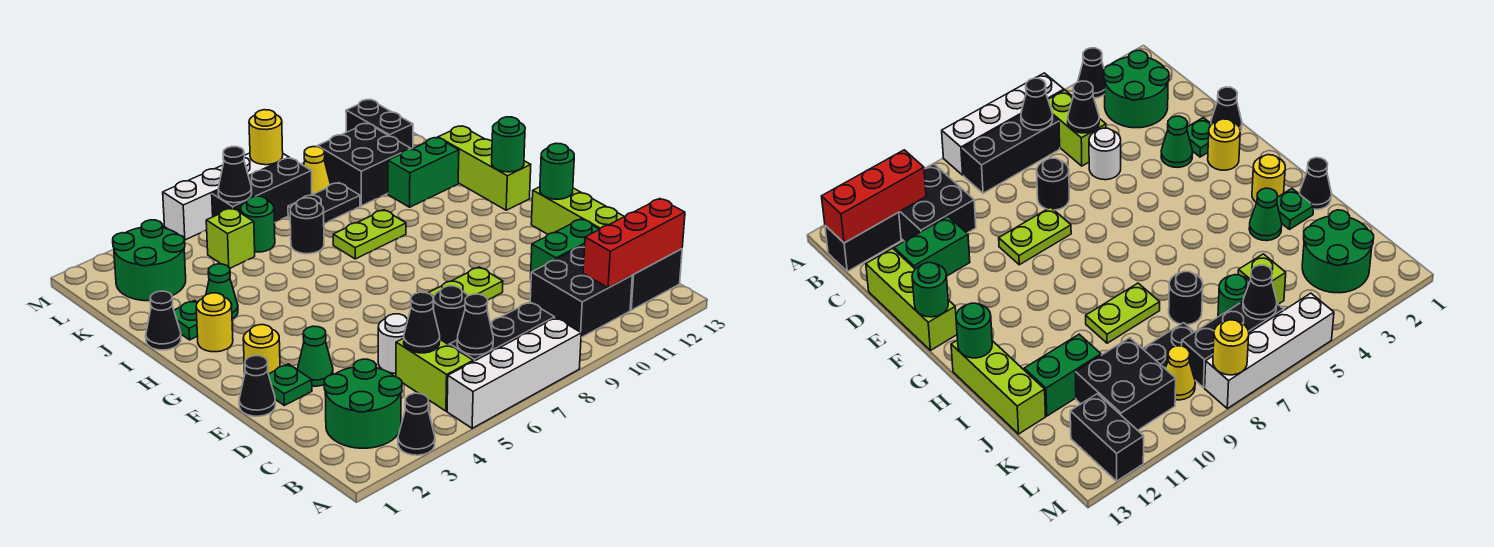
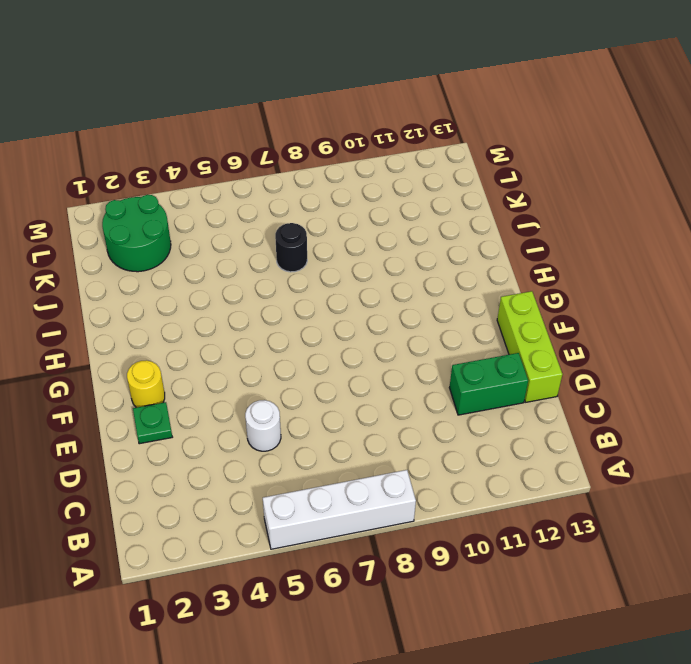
none -> black 1x1 cone [398,393,435,455]
none -> green 2x2 round brick [324,359,402,448]
none -> lime 1x2 brick [396,338,473,411]
none -> black 1x3 brick [450,302,555,362]

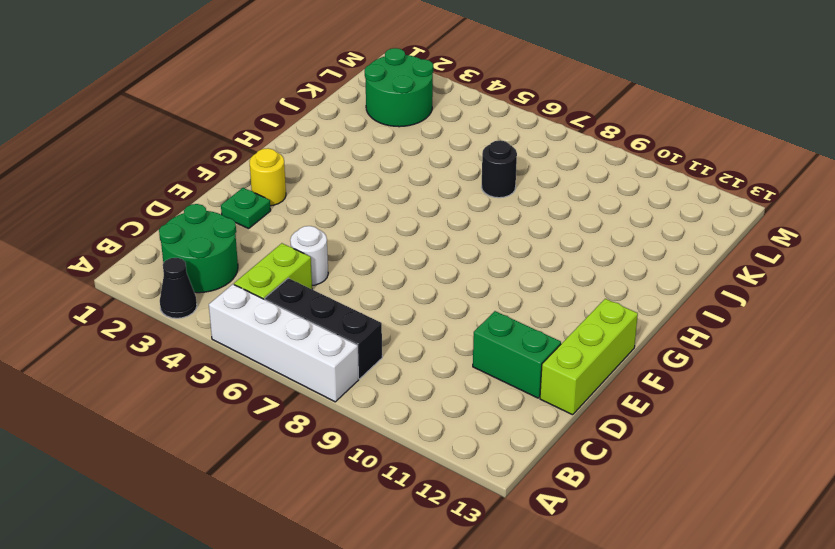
none -> black 2x2 brick [530,246,632,338]
none -> black 1x2 brick [630,249,682,310]
none -> black 1x1 round brick [434,286,468,344]
none -> black 1x1 cone [239,356,276,416]

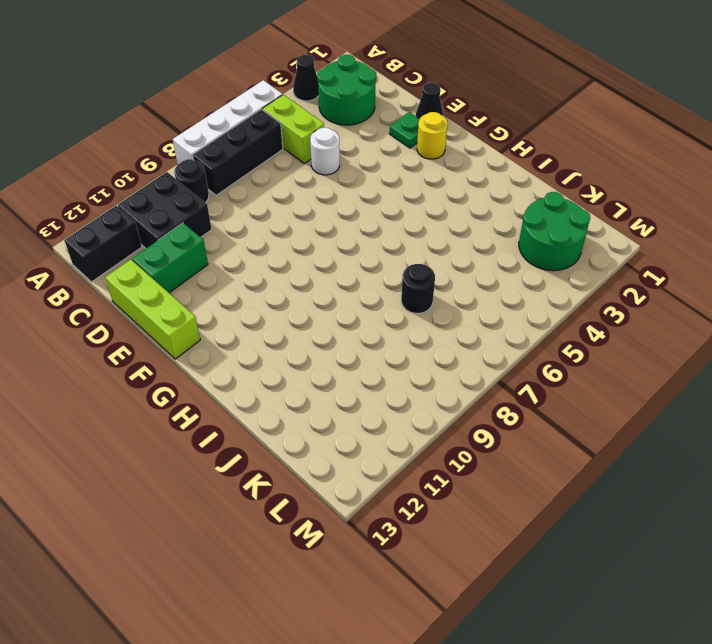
black 1x1 round brick [174,159,209,203] -> black 1x1 round brick moved to [434,286,468,344]
none -> green 1x1 cone [298,326,333,386]
none -> lime 1x2 plate [428,267,503,308]
none -> yellow 1x1 round brick [196,293,233,352]
none -> lime 1x3 brick [438,126,531,210]

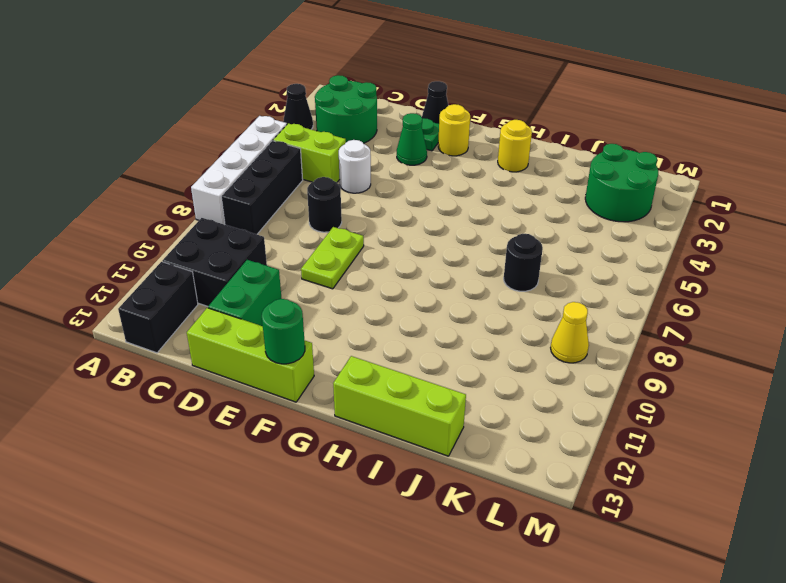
none -> black 1x1 cone [146,291,181,350]
none -> green 1x1 plate [174,301,198,340]
none -> green 1x1 cone [206,264,238,319]
none -> lime 1x2 plate [333,210,406,259]

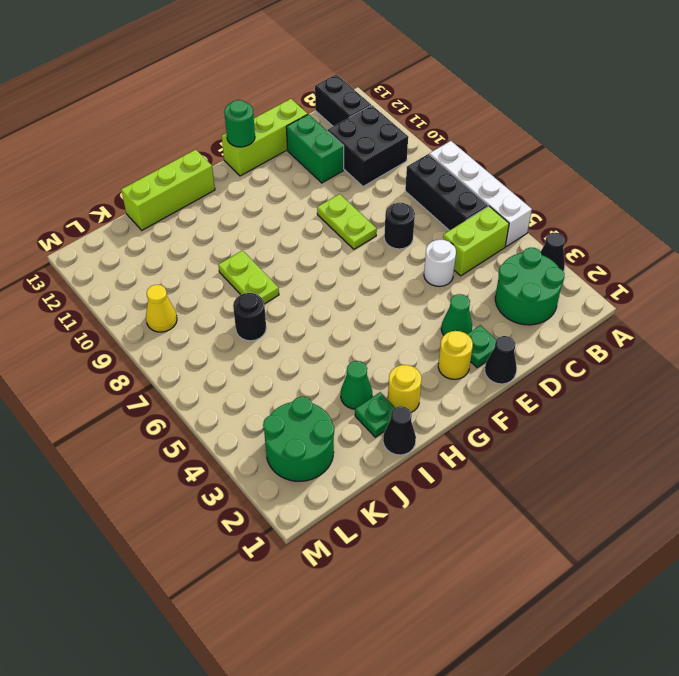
none -> green 1x2 brick [388,138,459,207]
none -> lime 1x1 brick [206,208,255,268]
none -> green 1x1 round brick [241,196,275,252]
none -> black 1x2 plate [288,183,360,224]

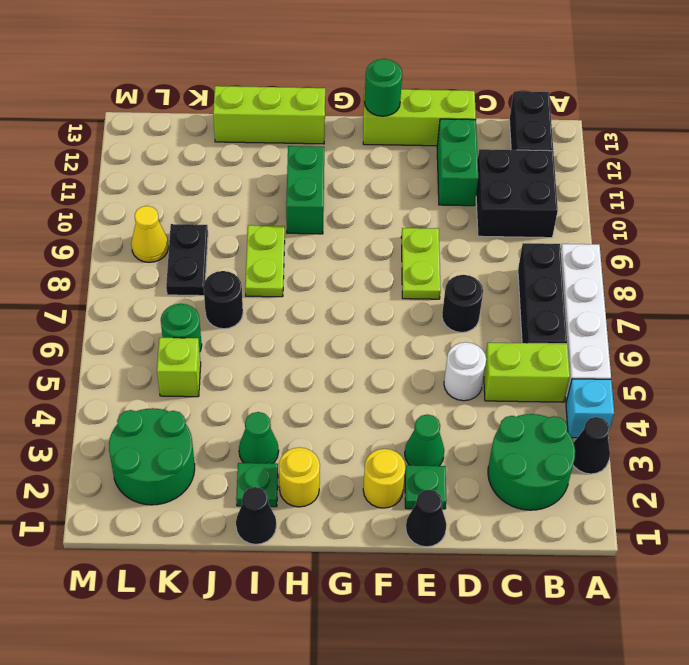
cyan 1x1 brick [566,379,614,438] -> none
green 1x2 brick [286,146,324,234] -> green 1x2 brick moved to [388,138,459,207]
none -> black 2x2 brick [317,123,411,206]
none -> black 1x3 brick [212,158,312,223]
none -> black 1x2 brick [346,100,413,149]
none -> white 1x4 brick [163,153,289,240]

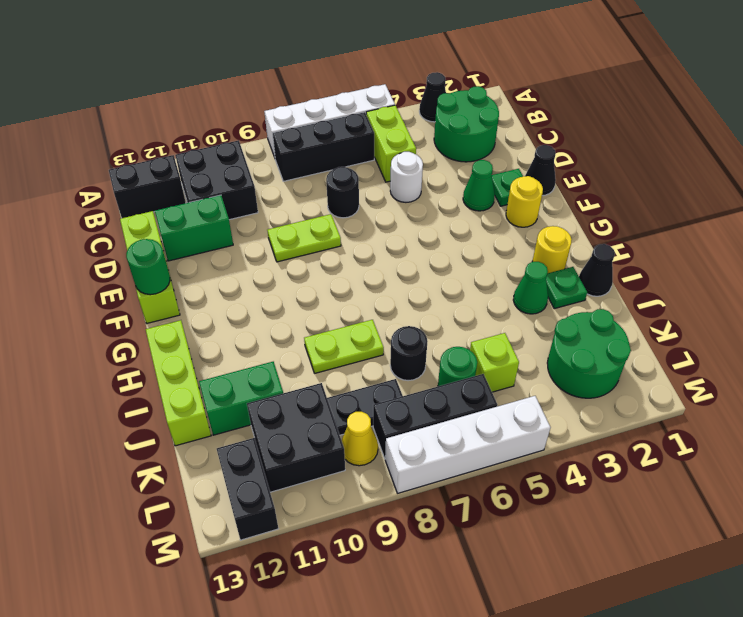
none -> black 1x1 cone [457,294,493,355]
none -> red 1x3 brick [583,199,685,288]
none -> black 1x1 cone [404,292,440,353]
none -> green 1x1 round brick [492,117,525,172]

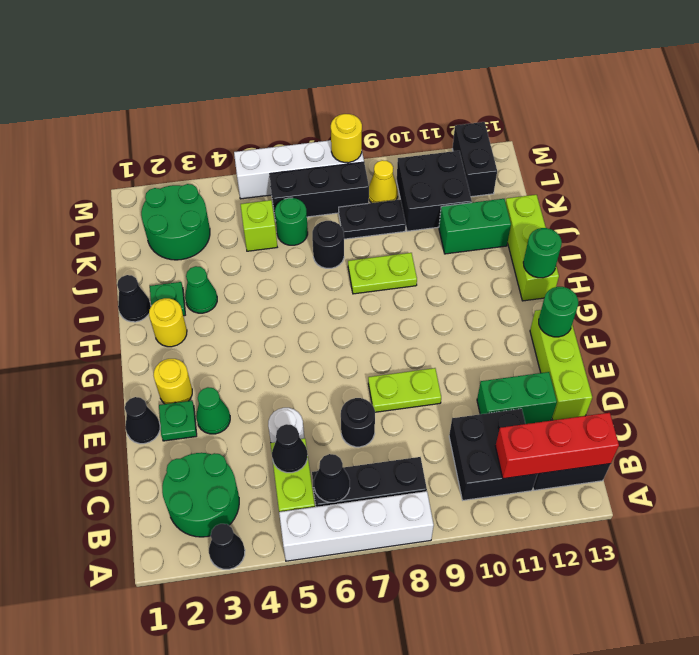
none -> black 1x1 cone [218,147,252,203]

